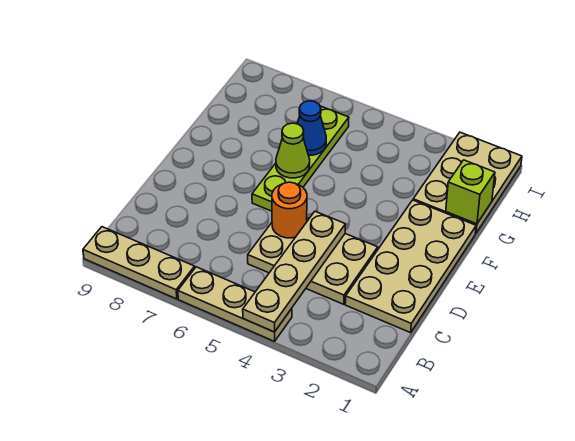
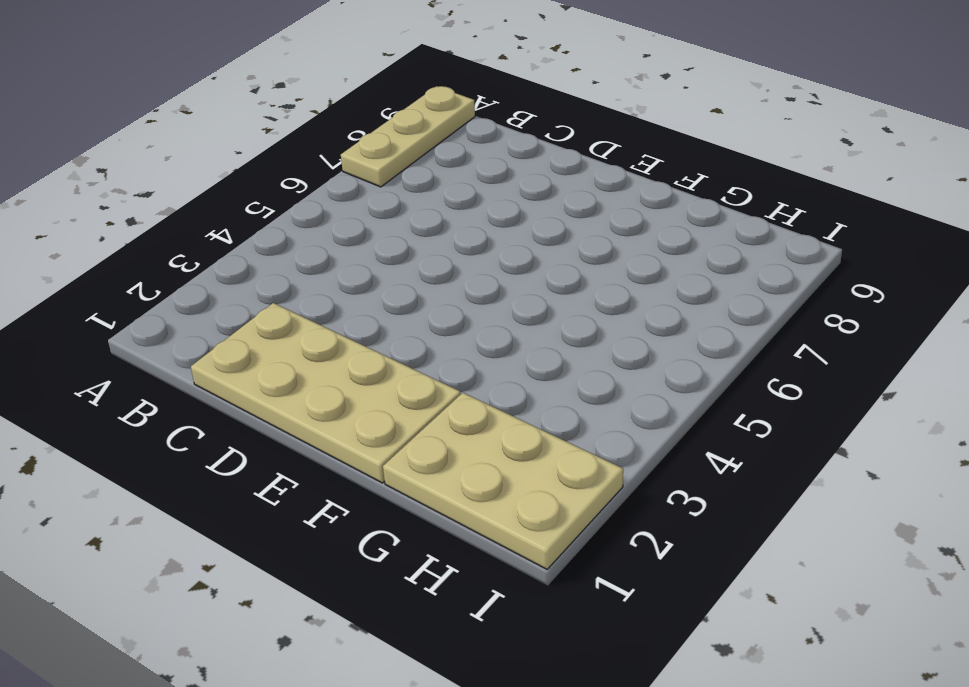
none -> tan 1x3 plate [178,267,292,341]
none -> tan 2x3 plate [248,218,378,304]

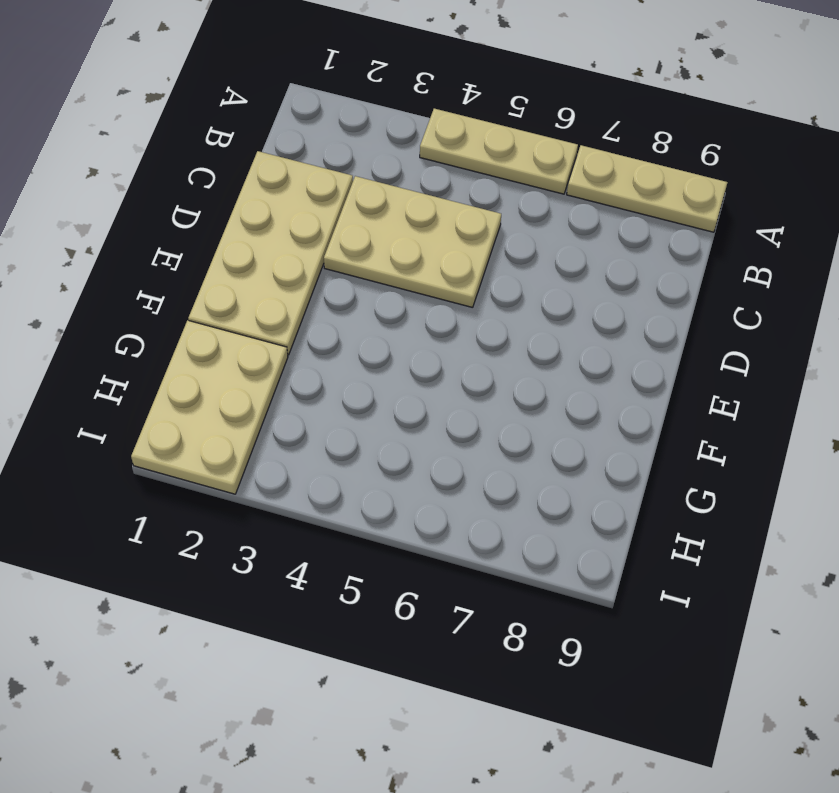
none -> lime 1x4 plate [252,106,349,211]
none -> tan 1x4 plate [243,211,346,332]

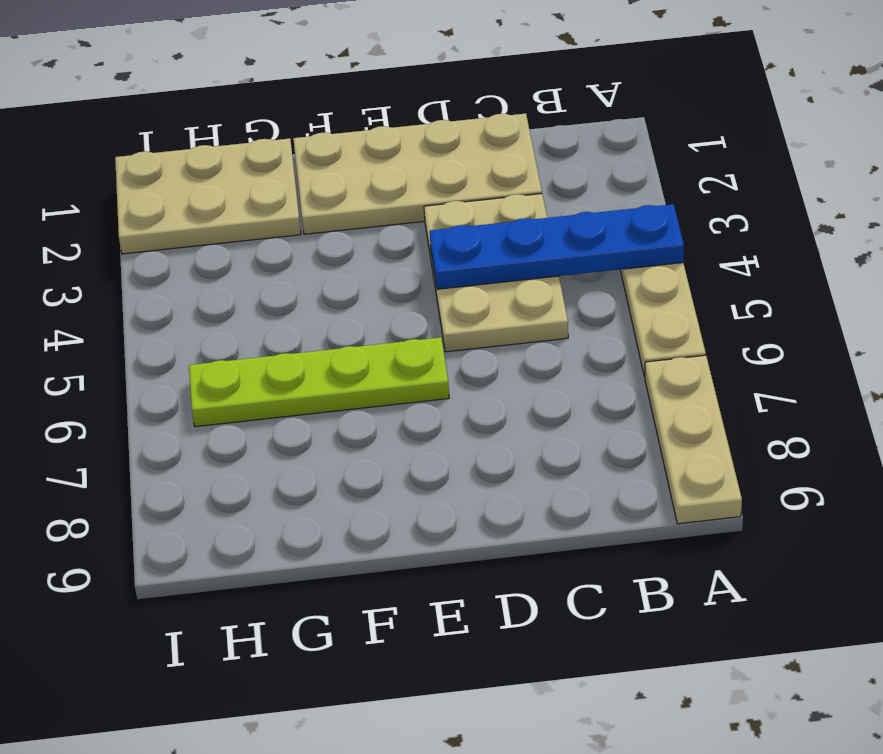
blue 1x4 plate [430,204,684,289] -> tan 1x4 plate [243,211,346,332]
none -> orange 1x1 round brick [272,182,307,238]
none -> lime 1x1 cone [276,123,310,178]

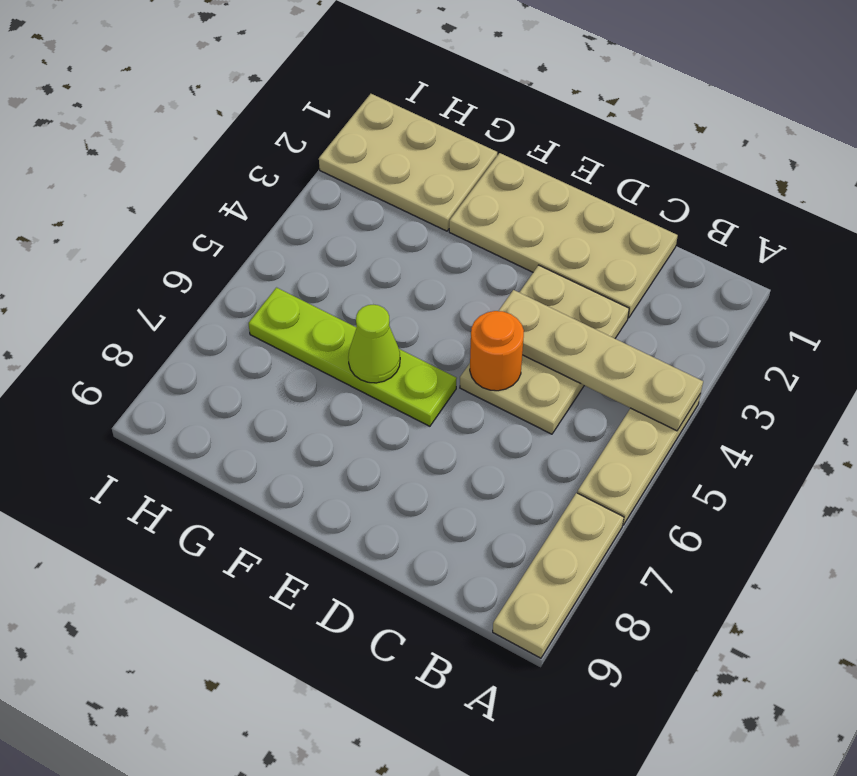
none -> lime 1x1 brick [446,160,495,224]
none -> blue 1x1 cone [297,101,326,155]

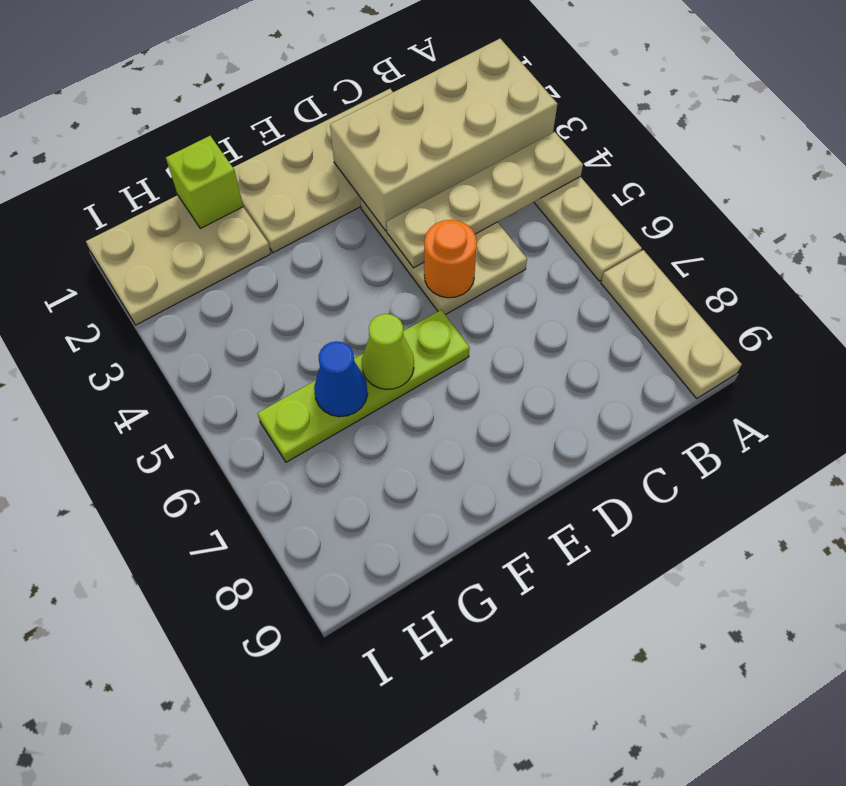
tan 2x4 brick [330,39,557,231] -> none

